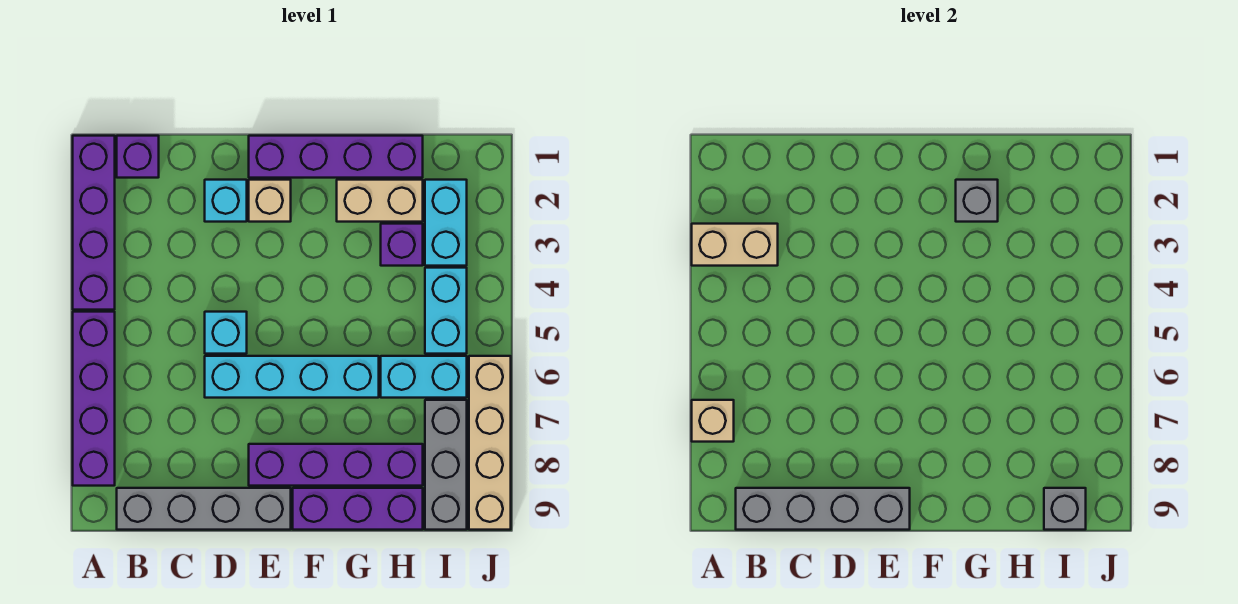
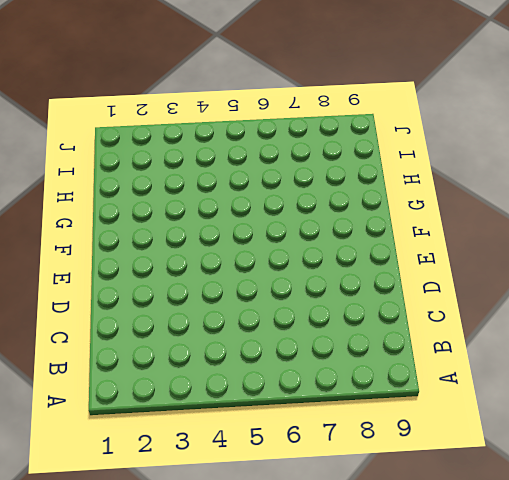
none -> purple 1x4 brick [73,136,115,310]
none -> purple 1x4 brick [73,312,115,486]
none -> purple 1x1 brick [117,136,159,178]

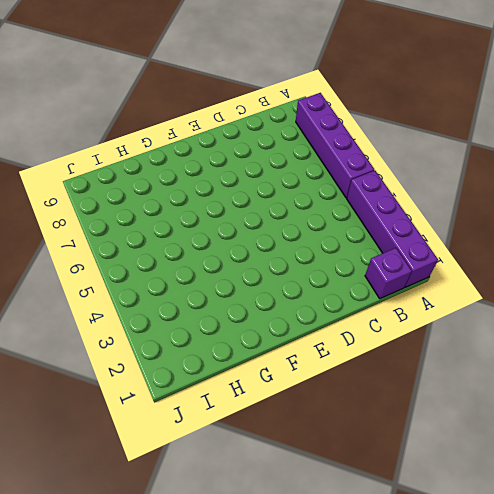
none -> grey 1x4 brick [117,488,291,530]
none -> cyan 1x1 brick [205,180,247,222]
none -> cyan 1x1 brick [205,312,247,354]

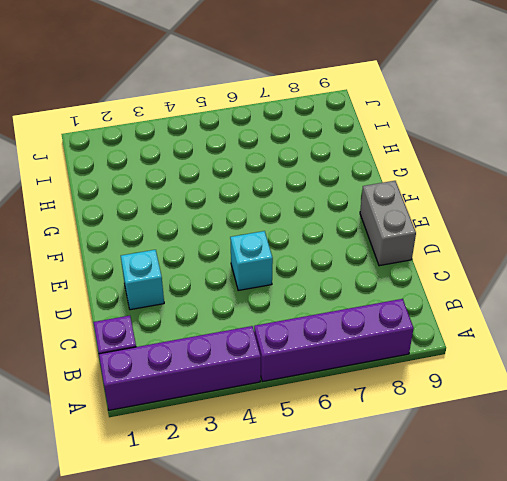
grey 1x2 brick [360,181,416,266] -> grey 1x4 brick [117,488,291,530]
none -> cyan 1x4 brick [205,356,379,398]
none -> purple 1x4 brick [249,136,423,178]
none -> tan 1x1 brick [249,180,291,222]

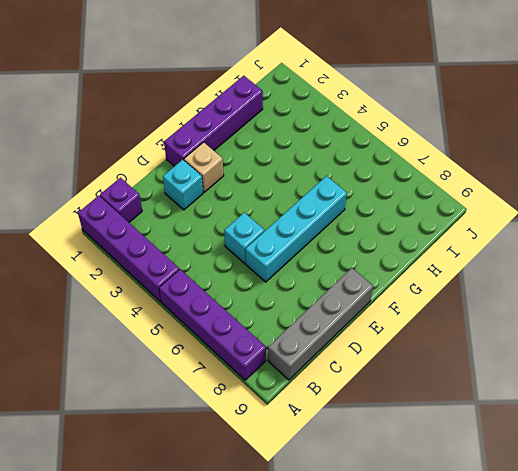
none -> purple 1x4 brick [249,444,423,486]
none -> purple 1x3 brick [293,488,423,530]
none -> tan 1x2 brick [337,180,423,222]

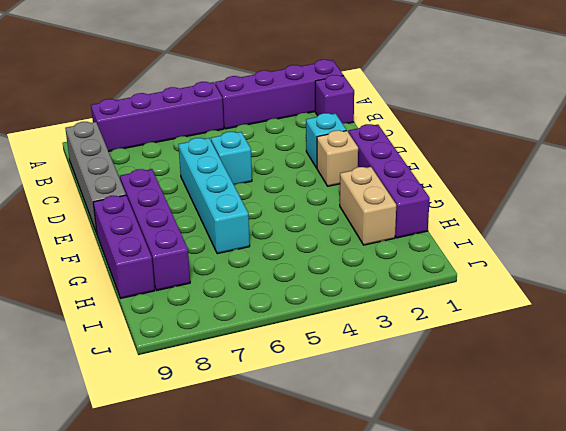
none -> purple 1x1 brick [381,224,423,266]
none -> cyan 1x2 brick [381,356,467,398]
none -> cyan 1x2 brick [425,180,467,266]

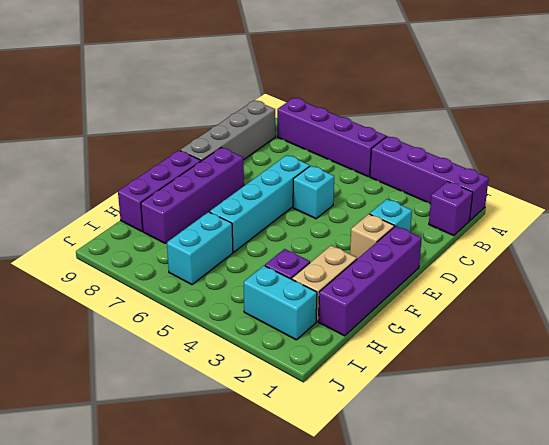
none -> cyan 1x2 brick [425,268,467,354]
none -> grey 1x3 brick [425,400,467,530]
none -> tan 1x4 brick [469,356,511,530]

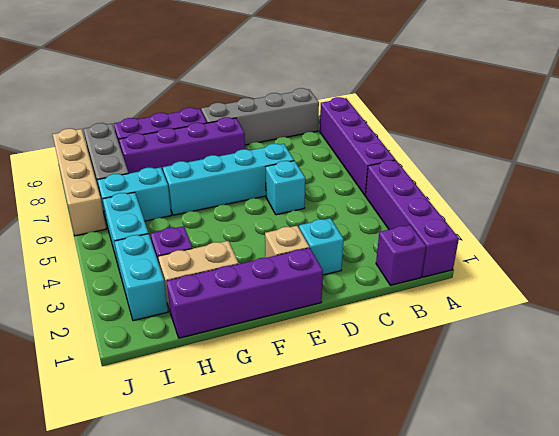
none -> tan 1x2 brick [692,224,778,266]
none -> tan 1x1 brick [692,400,734,442]
none -> grey 1x4 brick [736,488,910,530]

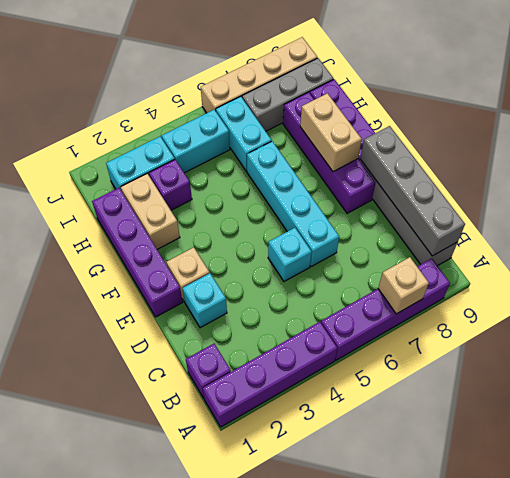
tan 1x2 brick [300,93,362,172] -> tan 1x2 brick moved to [692,224,778,266]
none -> grey 1x1 brick [956,180,998,222]
none -> grey 1x1 brick [1044,488,1086,530]

